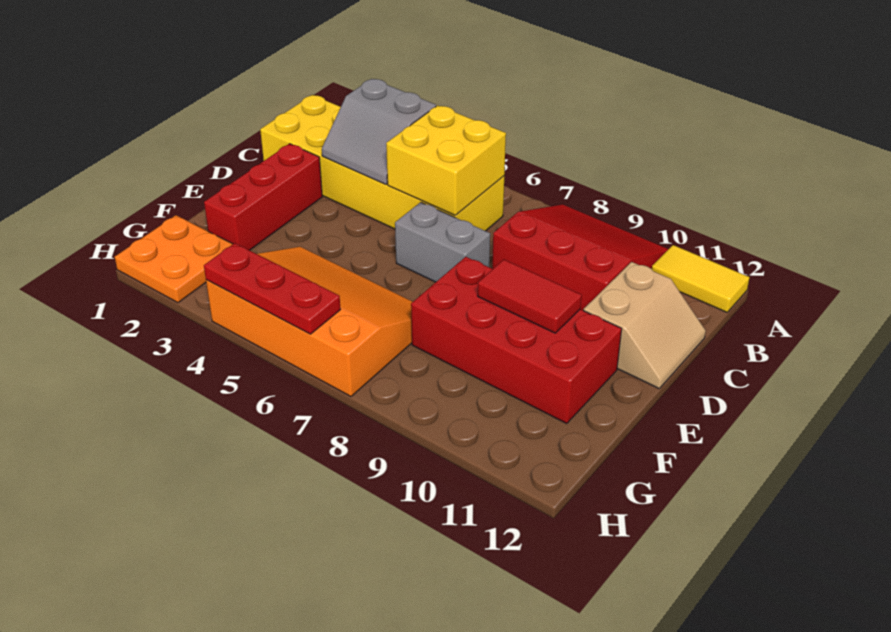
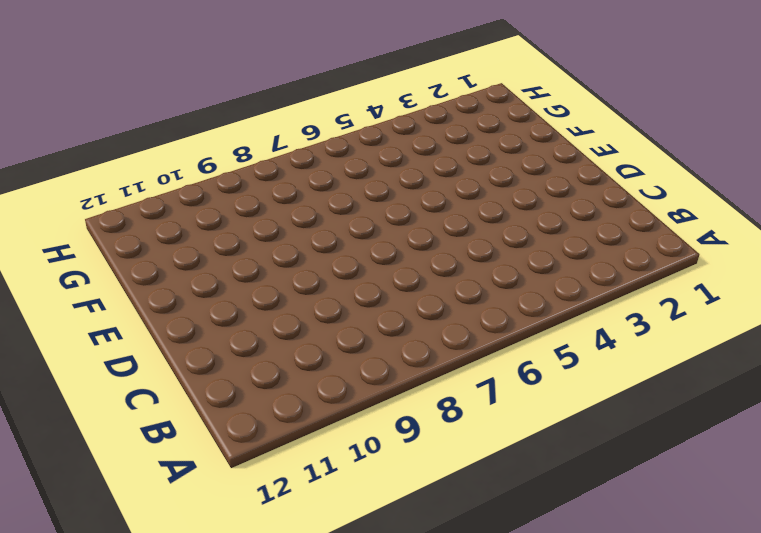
none -> red 3x3 slope [492,204,668,310]
none -> yellow 1x2 tile [652,245,749,312]
none -> yellow 2x6 brick [260,95,504,231]

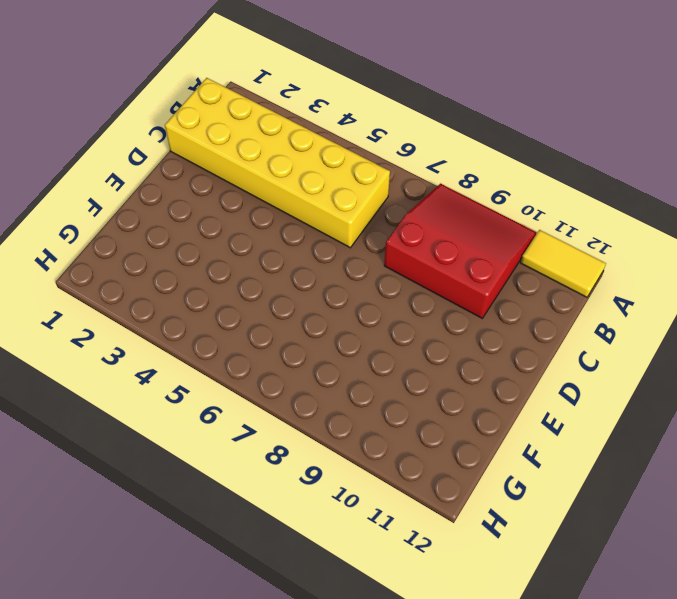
none -> tan 2x2 slope [583,262,706,388]
none -> red 1x3 brick [204,144,322,250]
none -> grey 1x2 brick [395,202,490,282]

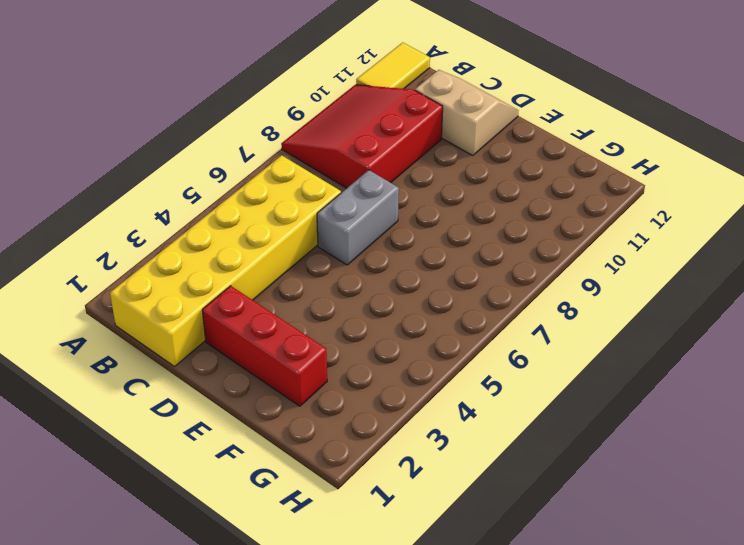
none -> red 2x4 brick [411,257,622,423]
none -> orange 3x4 slope [206,247,413,396]
none -> orange 2x2 plate [115,215,232,303]

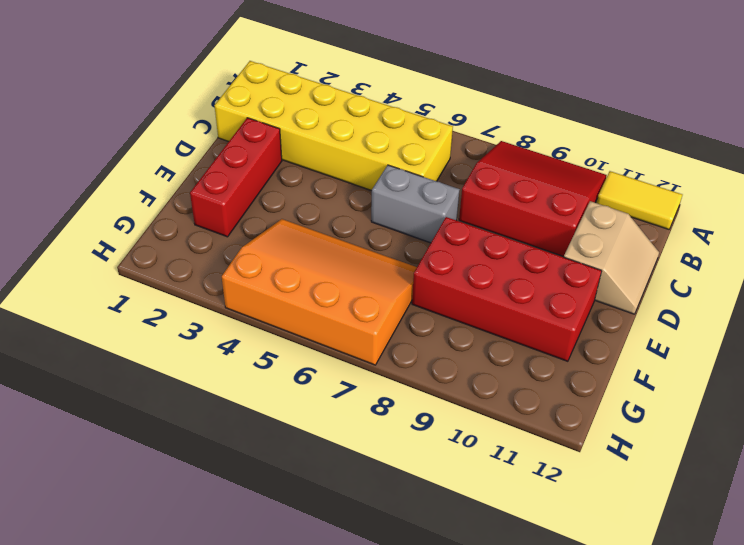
none -> orange 2x2 plate [115,215,232,303]
none -> grey 2x2 slope [322,79,436,184]
none -> yellow 2x2 brick [386,105,506,215]

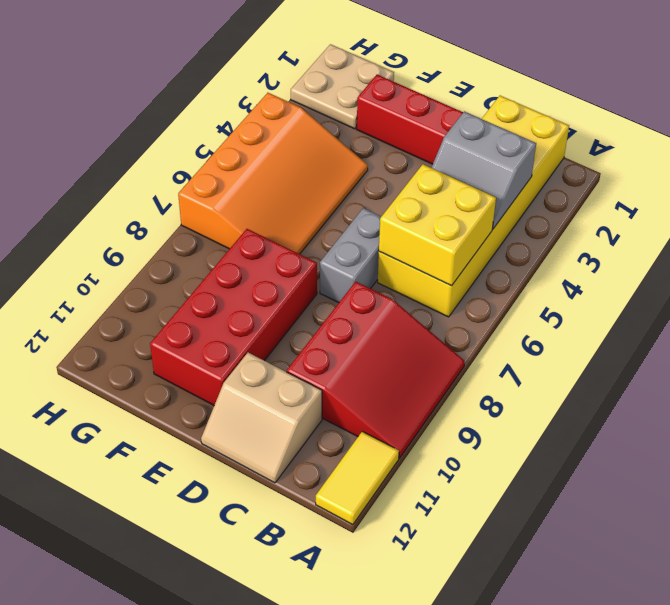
grey 2x2 slope [431,111,536,229] -> grey 2x2 slope turned to [322,79,436,184]
tan 2x2 plate [291,44,394,129] -> orange 2x2 plate [115,215,232,303]
none -> red 1x2 tile [478,260,582,333]
none -> red 1x3 plate [204,243,341,334]

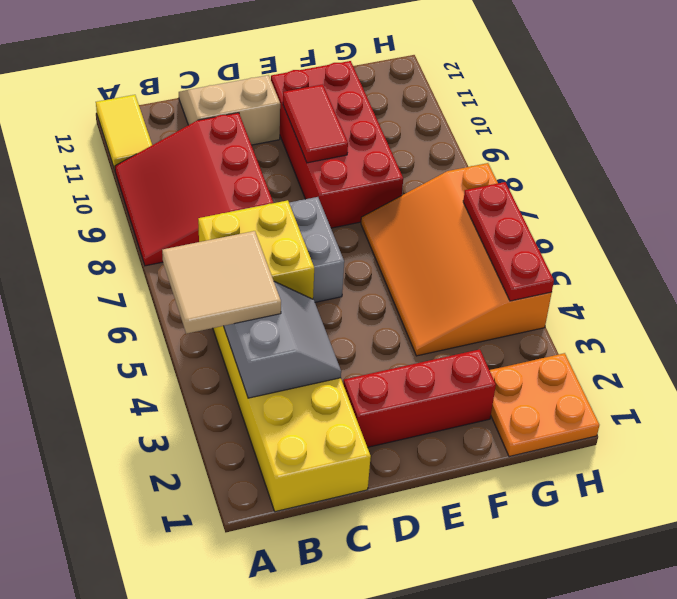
tan 2x2 tile [162,231,281,334] -> none

